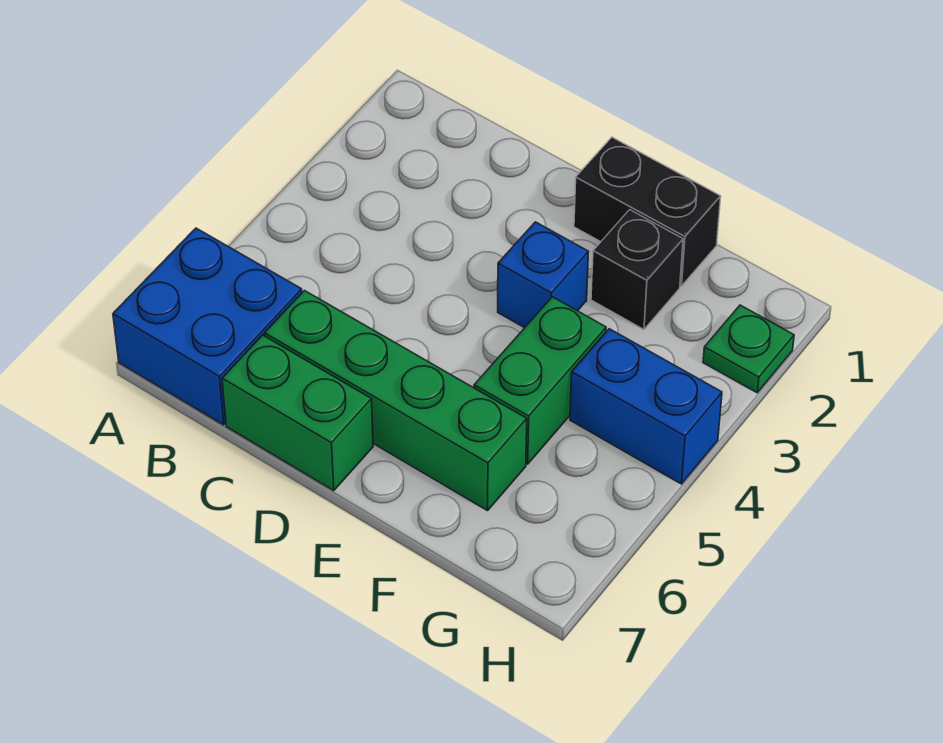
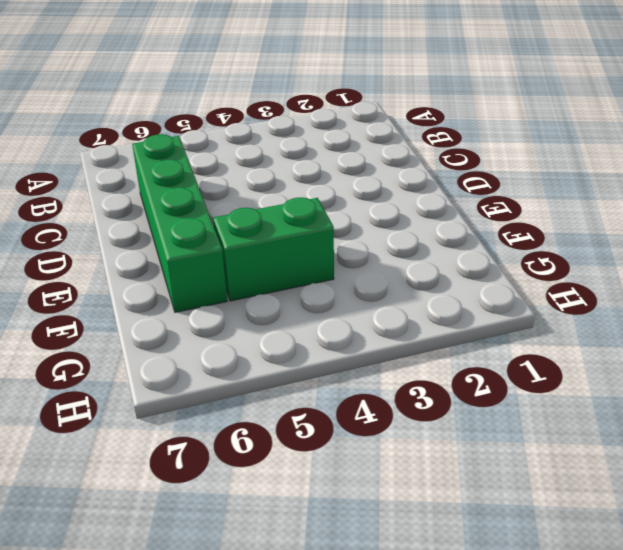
none -> blue 2x2 brick [113,228,302,425]
none -> green 1x2 brick [222,335,373,491]

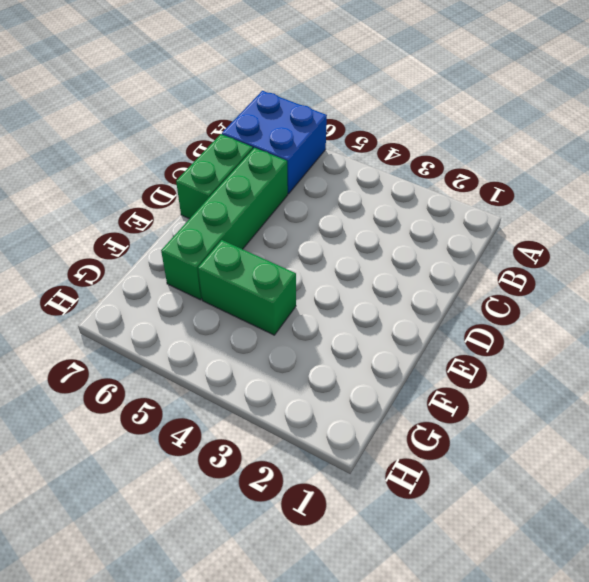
none -> black 1x2 brick [574,137,721,286]
none -> blue 1x1 brick [498,222,588,328]

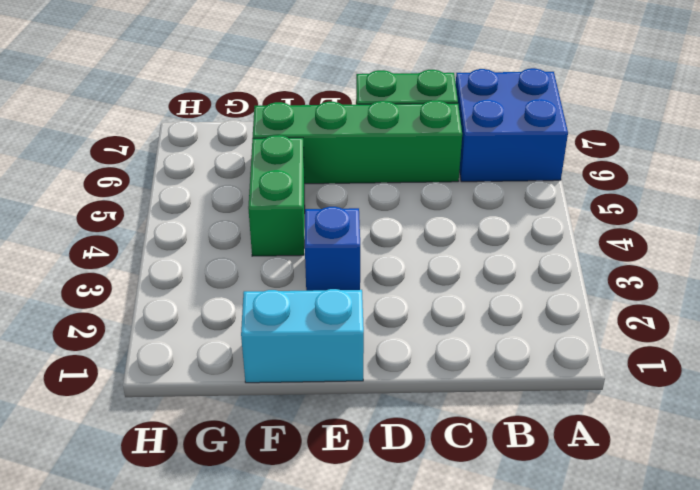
cyan 1x2 brick [241,289,364,383] -> black 1x2 brick [574,137,721,286]
none -> black 1x1 brick [591,210,683,329]
none -> blue 1x2 brick [570,329,722,484]

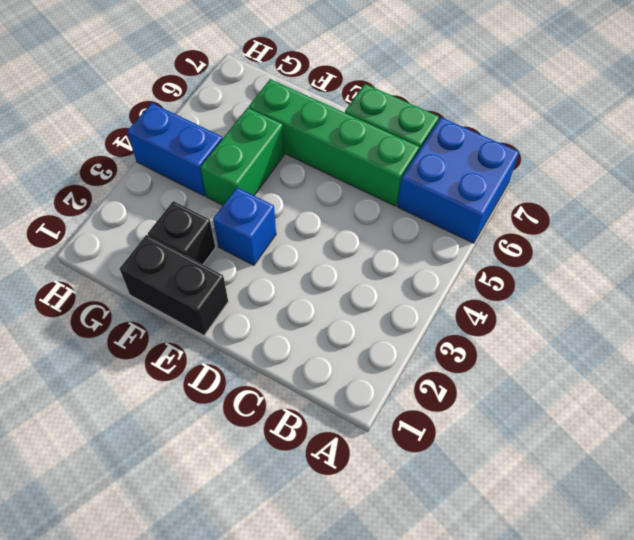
none -> green 1x1 plate [703,305,794,393]

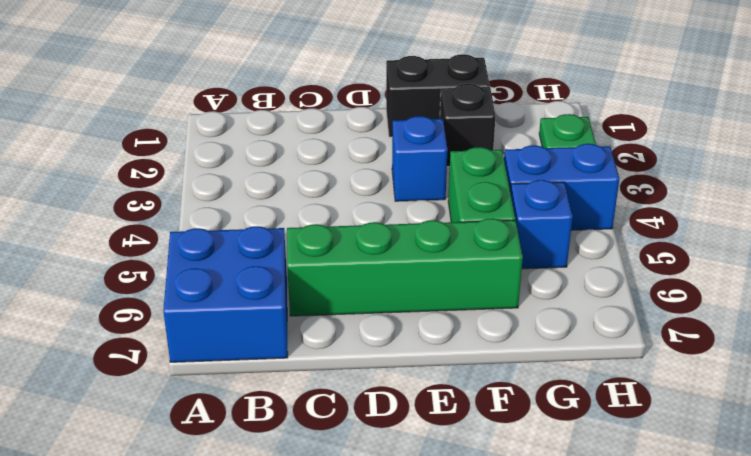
blue 1x1 brick [511,180,573,269] -> none
none -> green 1x2 brick [222,335,373,491]

